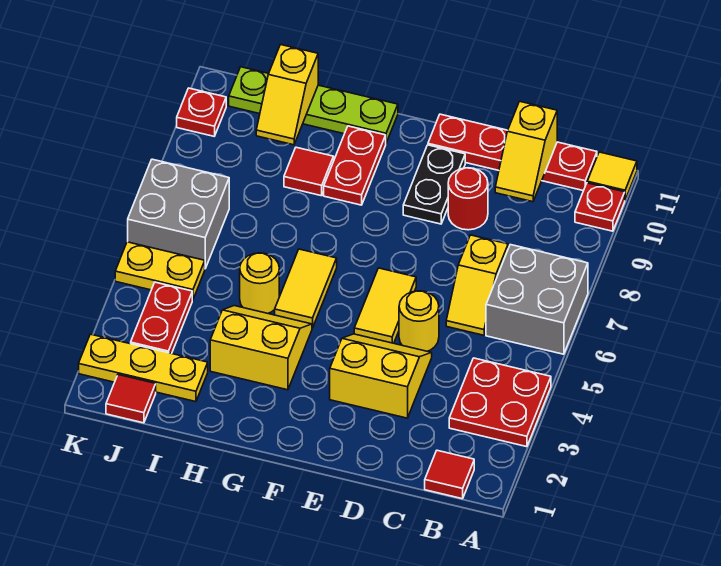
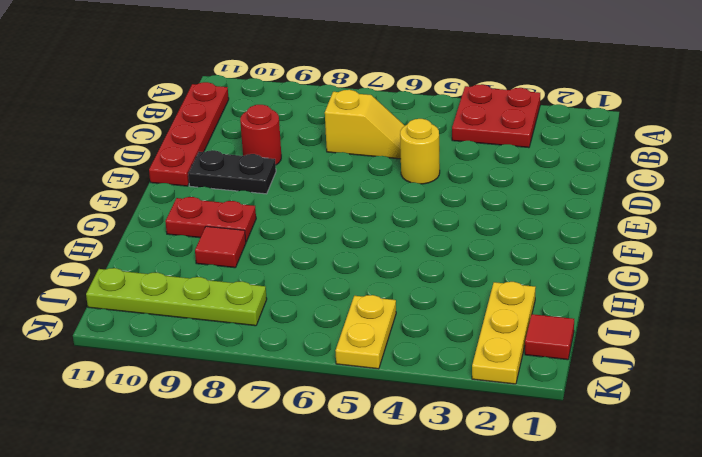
lime 1x4 plate [86,268,267,326] -> lime 1x4 plate turned to [229,67,398,143]
none -> grey 2x2 brick [486,245,588,354]
none -> red 1x1 plate [575,183,625,231]
none -> yellow 1x1 tile [587,152,637,200]

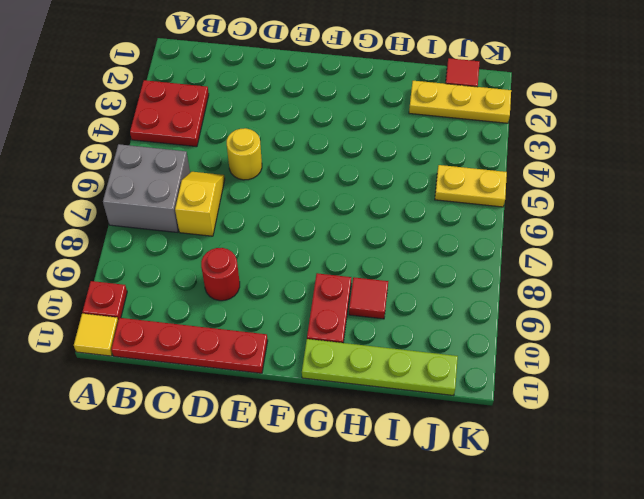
none -> red 1x1 tile [425,450,474,499]
none -> yellow 2x2 slope [330,334,432,418]
none -> yellow 1x2 tile [354,268,416,343]

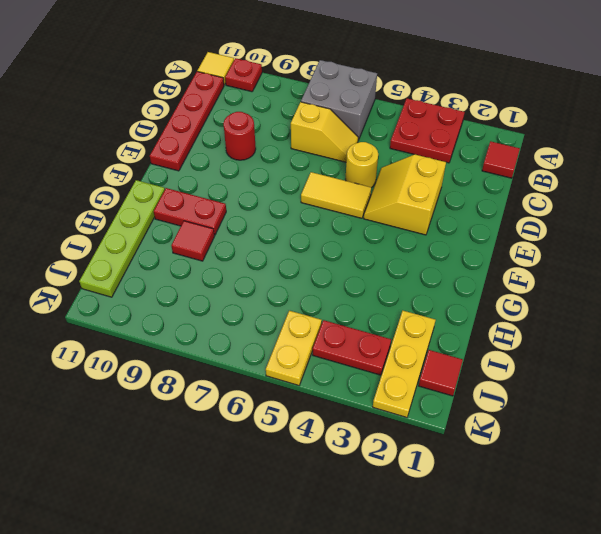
none -> black 1x2 plate [403,145,465,224]
none -> yellow 2x2 slope [210,306,312,390]
none -> yellow 1x2 tile [275,249,337,328]

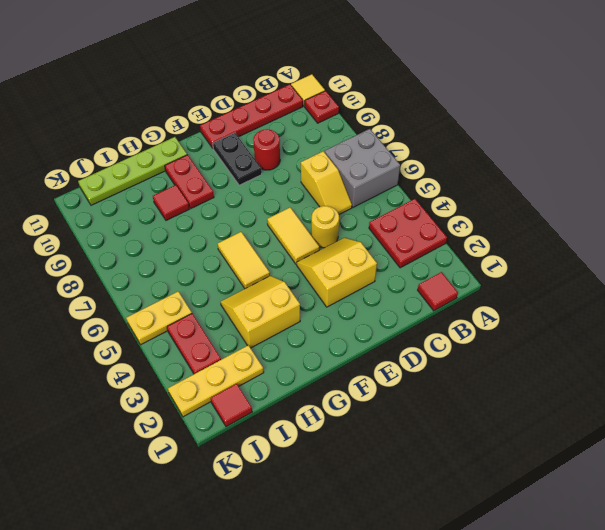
none -> yellow 1x1 round brick [240,253,279,313]
none -> grey 2x2 brick [128,159,229,268]
none -> red 1x1 plate [177,88,226,136]

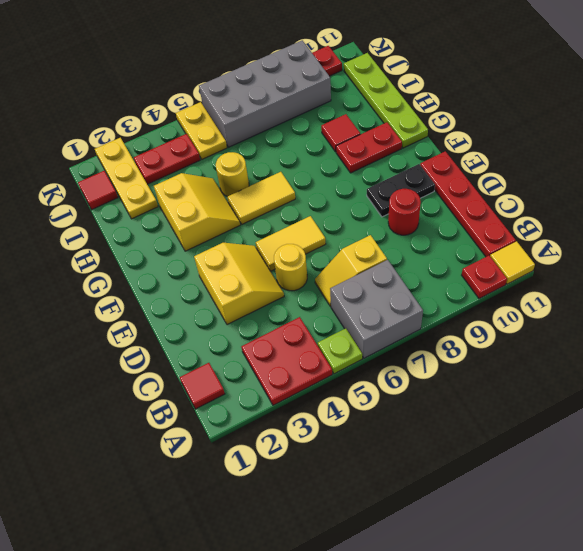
lime 1x1 plate [318,328,362,374] -> none
grey 2x4 brick [199,40,331,147] -> grey 2x2 brick [128,159,229,268]
none -> yellow 1x2 slope [495,101,557,202]
none -> yellow 1x2 slope [256,45,318,145]

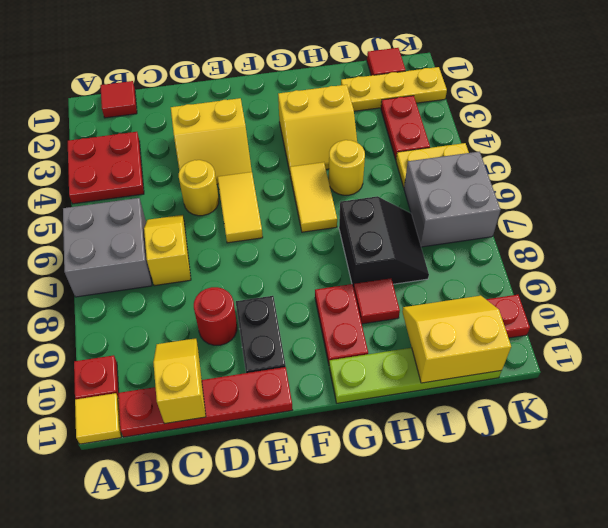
black 2x2 slope [339,196,429,289] -> none
yellow 2x2 slope [402,296,511,383] -> yellow 1x2 slope [256,45,318,145]

